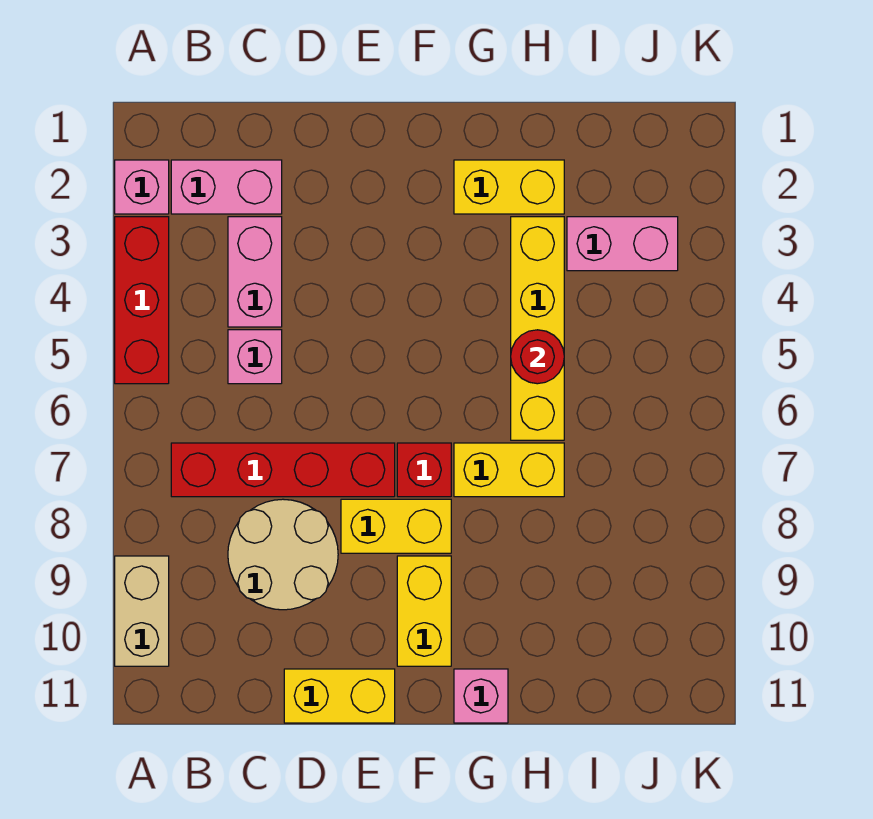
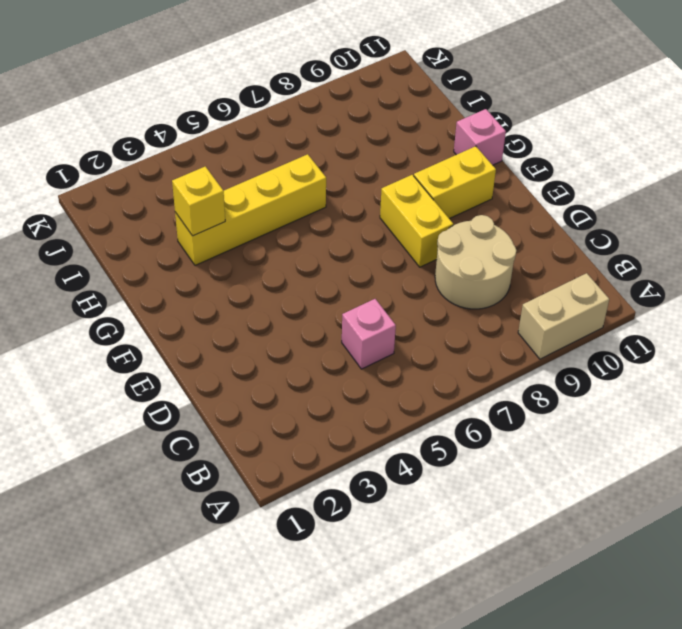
yellow 1x1 brick [172,166,225,236] -> none
none -> pink 1x1 brick [115,160,169,214]
none -> red 1x3 brick [115,217,169,384]
none -> pink 1x2 brick [171,160,282,214]

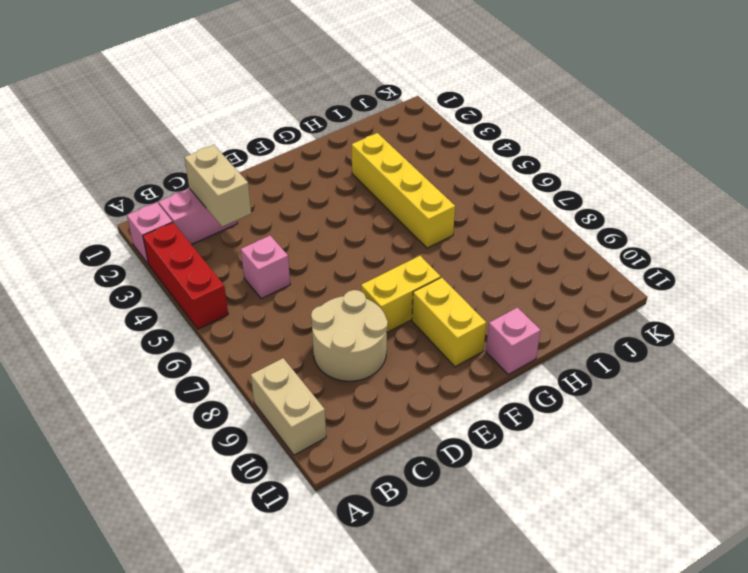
tan 1x2 brick [184,145,251,227] -> none
none -> red 1x4 brick [171,443,395,497]
none -> pink 1x2 brick [228,217,282,327]
none -> yellow 1x2 brick [284,669,395,723]

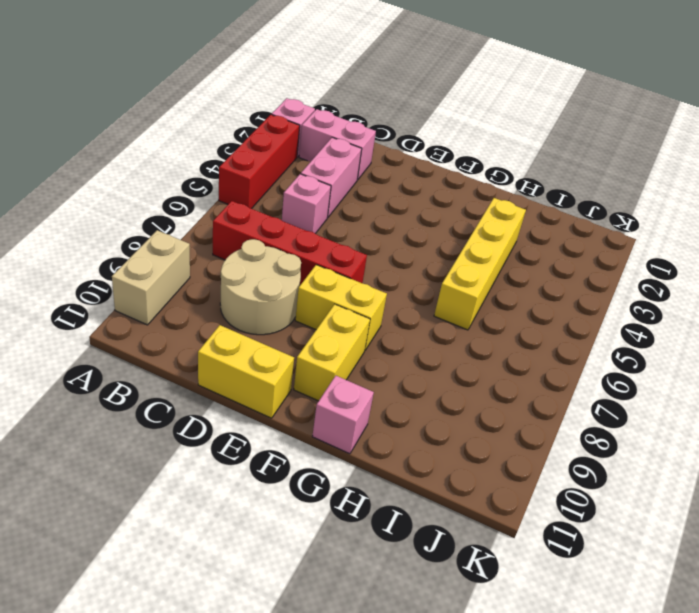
none -> red 1x1 brick [397,443,451,497]
none -> yellow 1x2 brick [454,160,564,214]
none -> yellow 1x2 brick [454,443,564,497]

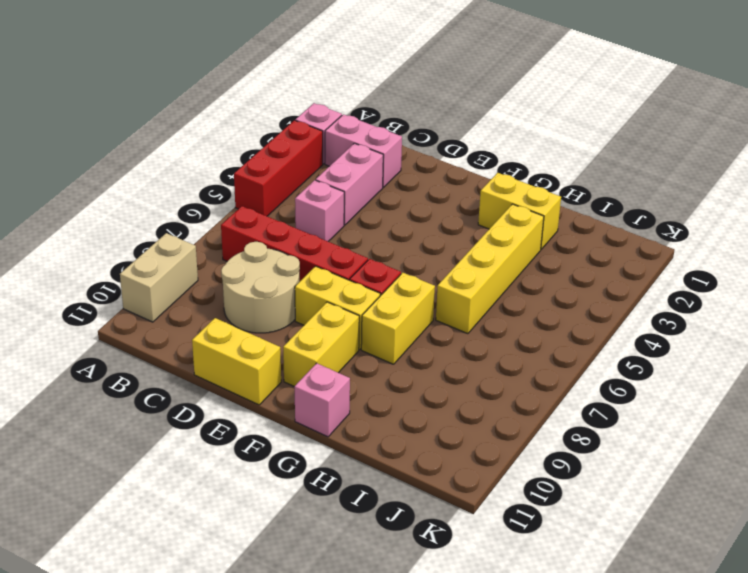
yellow 1x2 brick [361,273,435,364] -> yellow 1x2 brick turned to [454,443,564,497]
none -> pink 1x2 brick [567,217,678,271]
none -> red 1x1 round brick [511,330,564,384]

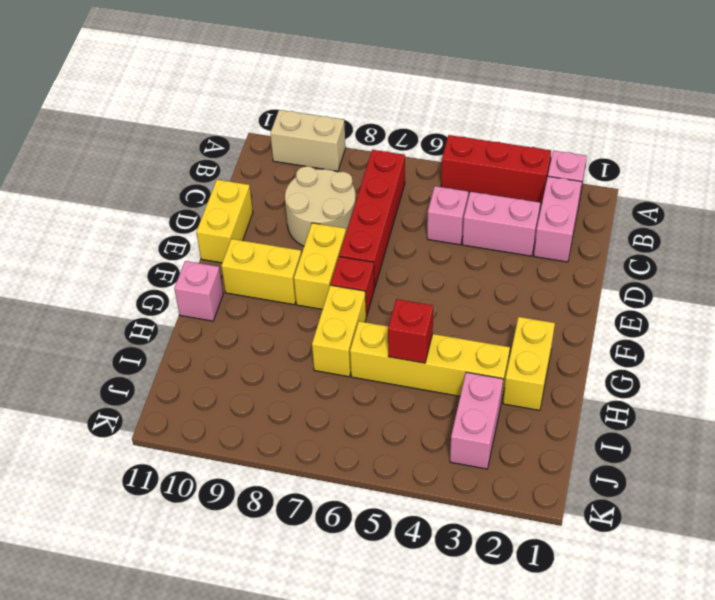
red 1x1 brick [388,299,433,363] -> red 1x1 round brick [511,330,564,384]

